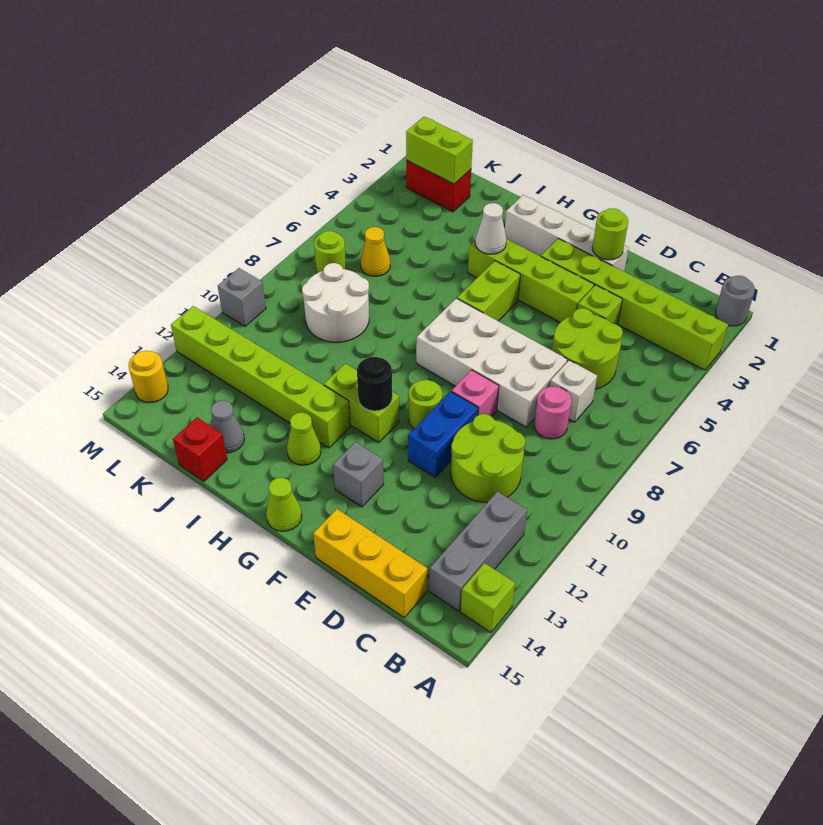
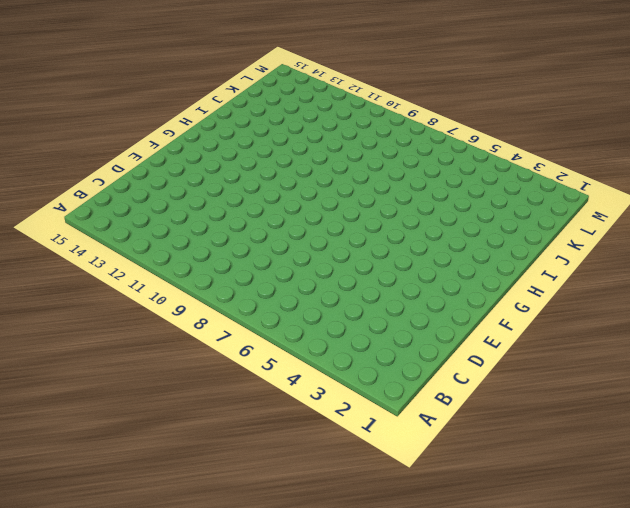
none -> grey 1x1 round brick [715,276,755,326]
none -> lime 1x6 brick [541,238,728,370]
none -> lime 1x1 brick [461,563,515,632]
none -> grey 1x3 brick [429,491,527,611]

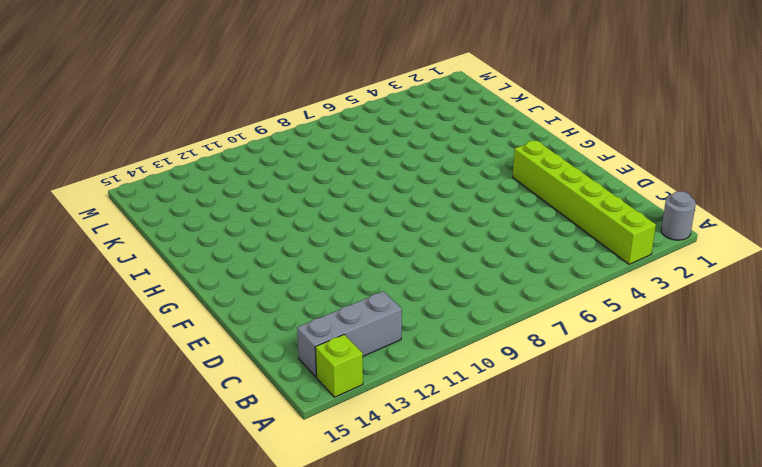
none -> lime 2x2 round brick [552,308,623,389]
none -> white 1x1 brick [550,360,597,422]
none -> pink 1x1 round brick [534,386,572,439]
none -> lime 2x2 round brick [451,414,525,502]

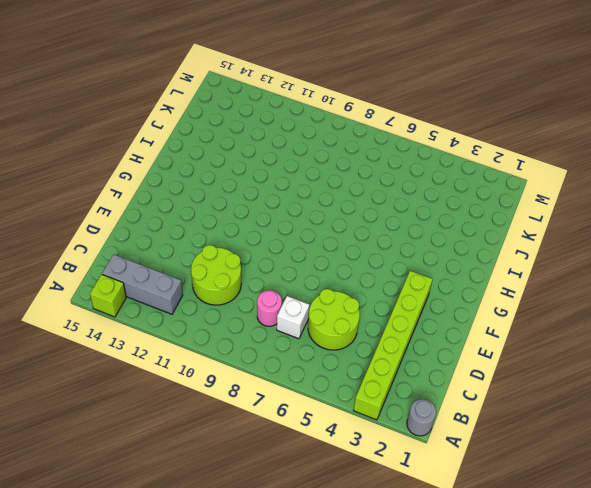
none -> yellow 1x3 brick [313,509,427,617]
none -> lime 1x1 brick [578,285,623,325]
none -> white 2x4 brick [416,298,568,427]
none -> white 1x4 brick [504,195,629,271]

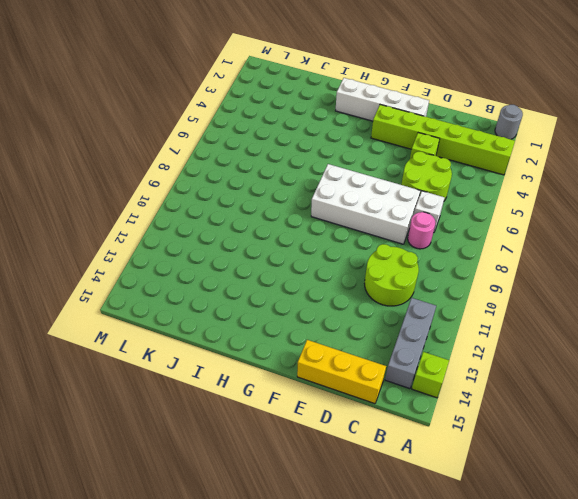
none -> lime 1x4 brick [468,239,594,322]
none -> pink 1x1 brick [452,370,499,417]
none -> blue 1x2 brick [408,391,478,477]
none -> lime 1x1 round brick [408,380,442,429]

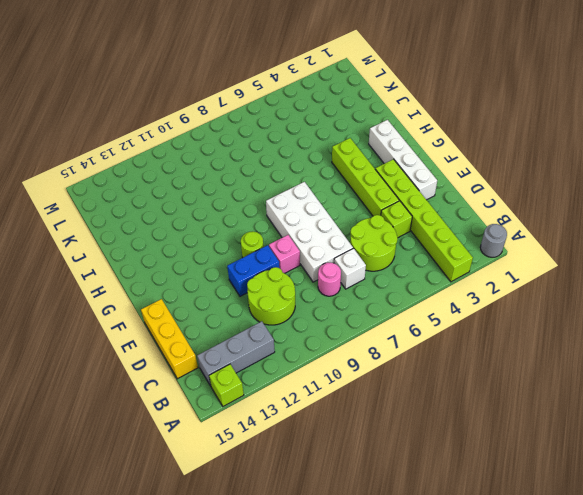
none -> grey 1x1 brick [333,442,384,507]
none -> lime 1x2 brick [457,261,521,321]
none -> lime 1x2 brick [324,364,399,443]
none -> lime 1x1 cone [266,478,302,531]

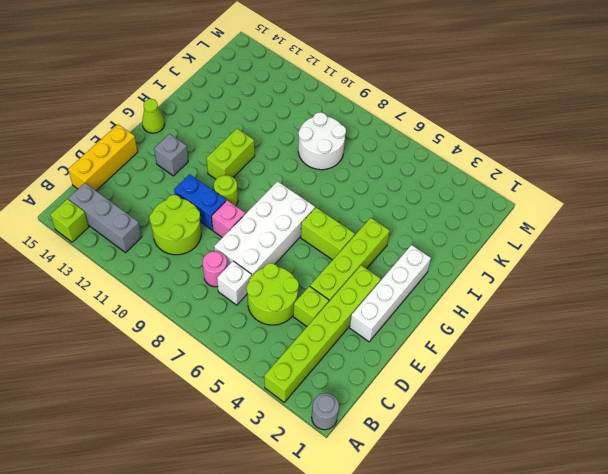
none -> lime 1x6 brick [171,306,350,448]
none -> lime 1x1 cone [287,412,321,465]
none -> grey 1x1 cone [211,400,244,453]
none -> red 1x1 brick [173,417,227,481]

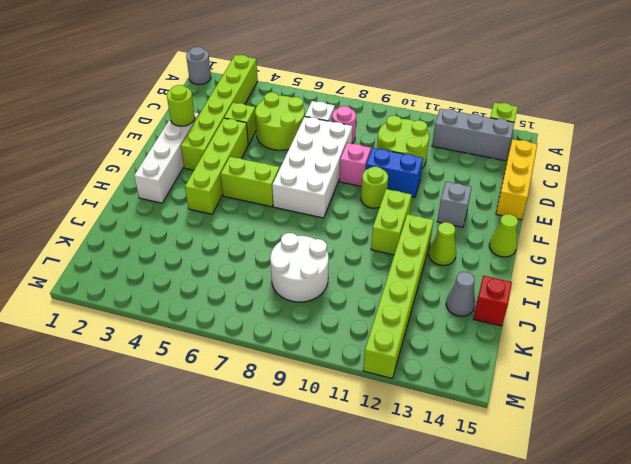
none -> red 1x2 brick [406,160,471,212]
none -> yellow 1x1 cone [360,227,390,276]
none -> lime 1x1 round brick [314,231,346,273]
none -> grey 1x1 brick [218,268,266,326]

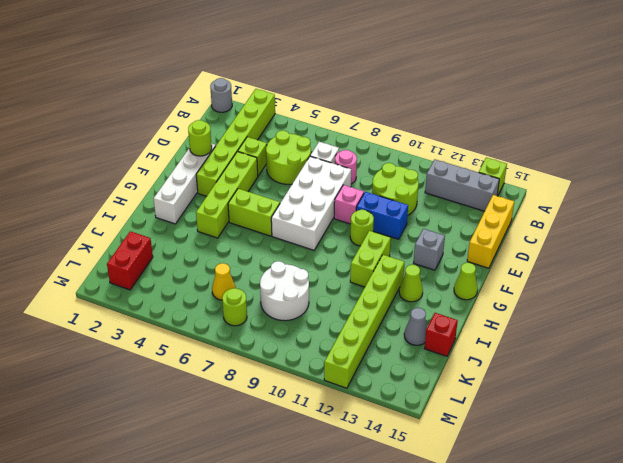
none -> grey 1x1 brick [218,268,266,326]
none -> yellow 1x1 round brick [129,351,168,403]
none -> black 1x1 round brick [357,357,392,411]
none -> white 1x1 cone [475,203,506,254]

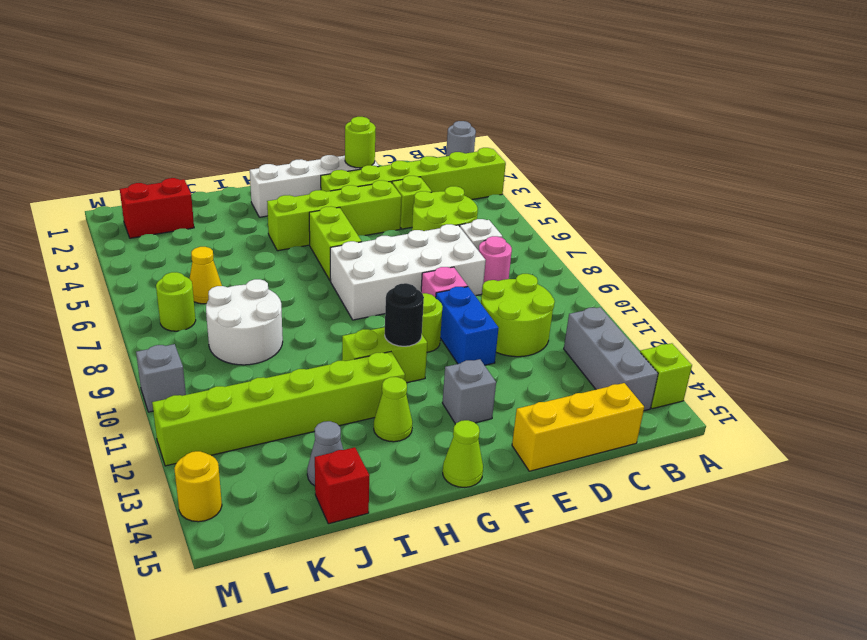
none -> white 1x1 cone [475,203,506,254]
none -> lime 1x2 brick [406,117,473,184]

